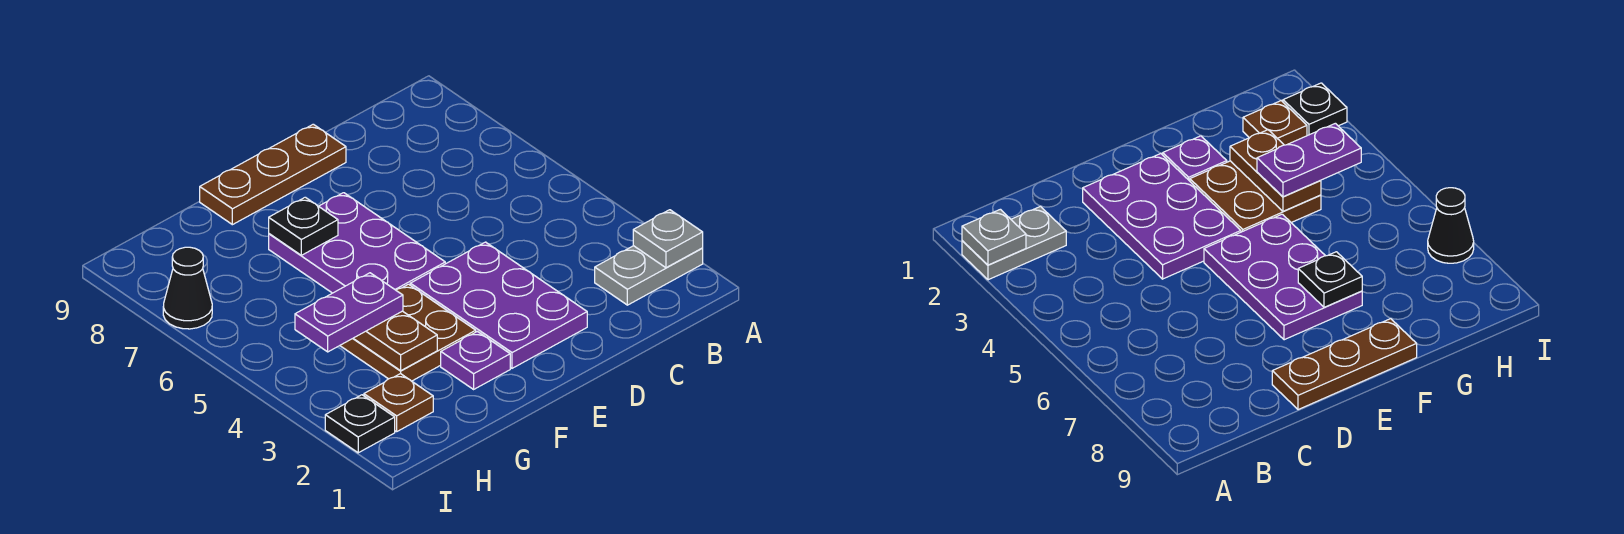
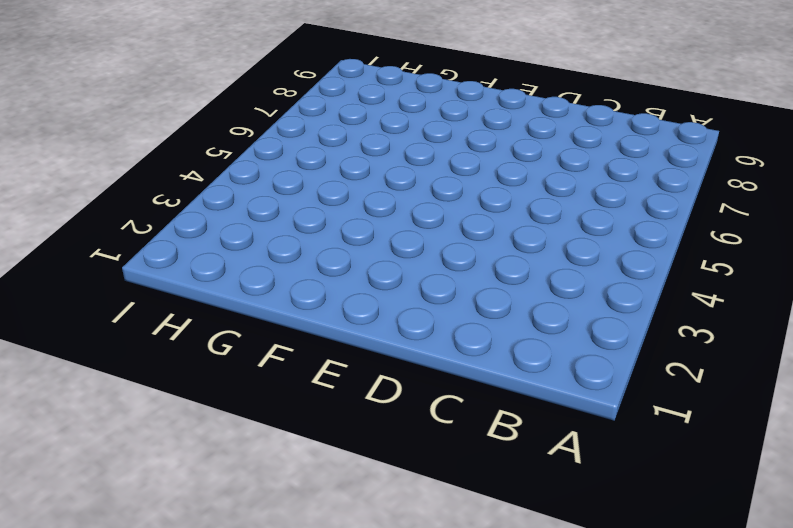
none -> grey 1x2 plate [595,246,703,305]
none -> purple 2x3 plate [410,242,587,368]
none -> brown 1x3 plate [200,124,346,225]

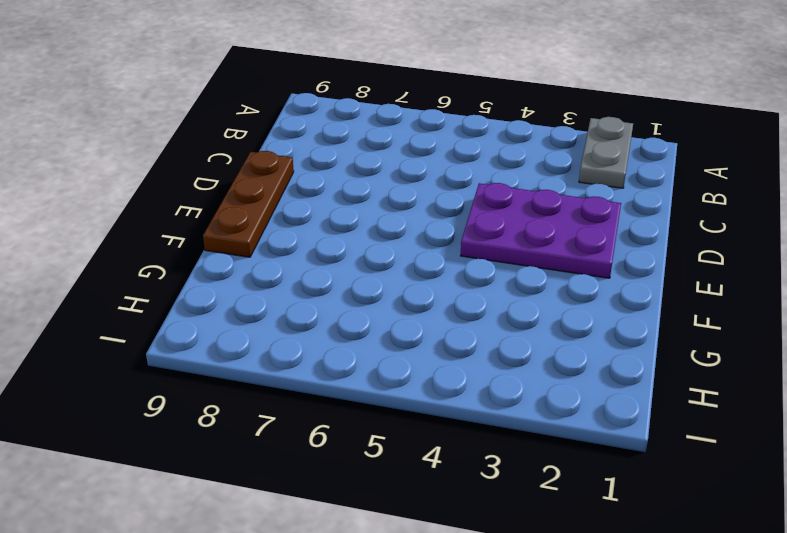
none -> purple 2x3 plate [269,193,445,293]
none -> purple 1x1 plate [441,331,510,389]
none -> brown 2x2 plate [340,284,476,381]

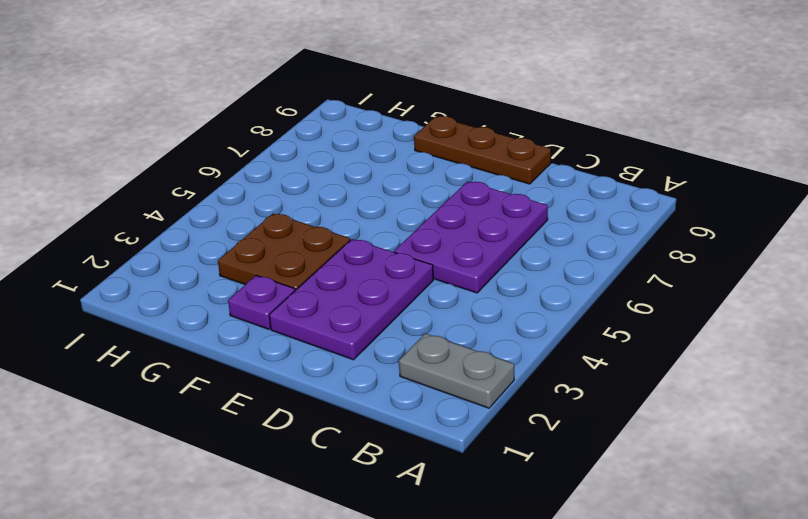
purple 2x3 plate [394,181,548,293] -> purple 2x3 plate moved to [269,193,445,293]
none -> brown 1x1 plate [364,374,433,432]
none -> black 1x1 plate [325,395,395,453]
none -> black 1x1 cone [163,247,212,329]

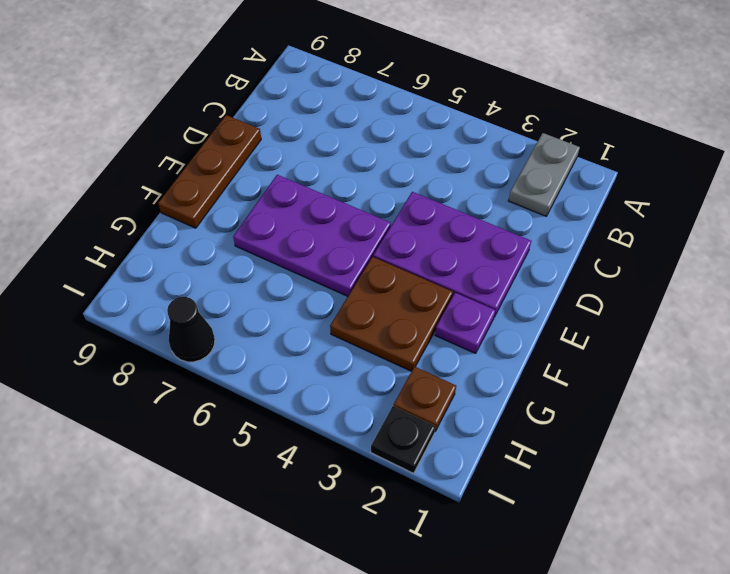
none -> grey 1x1 plate [633,210,703,268]
none -> black 1x1 plate [269,197,338,255]
none -> brown 1x2 plate [353,311,437,371]

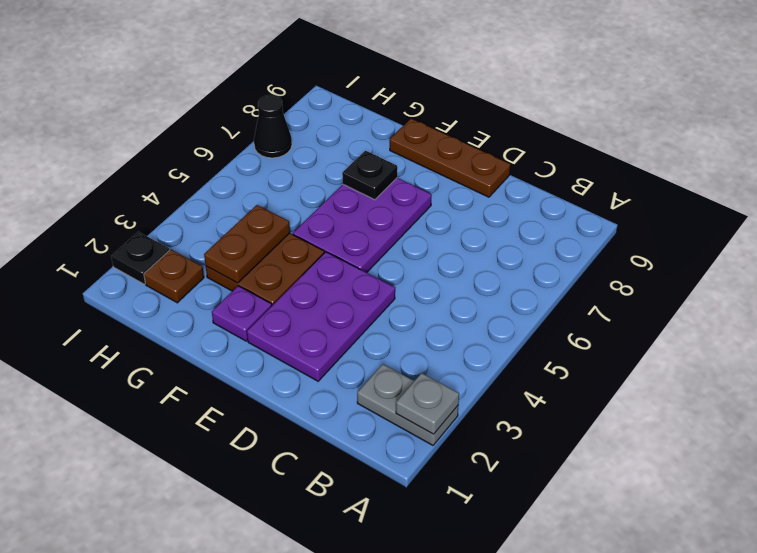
none -> purple 1x2 plate [295,273,403,352]

